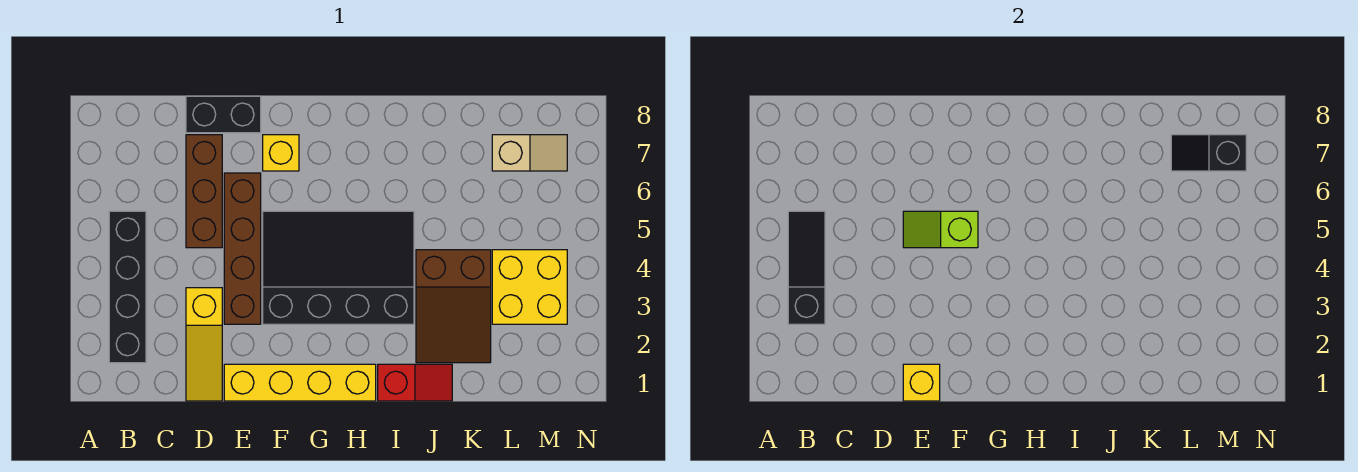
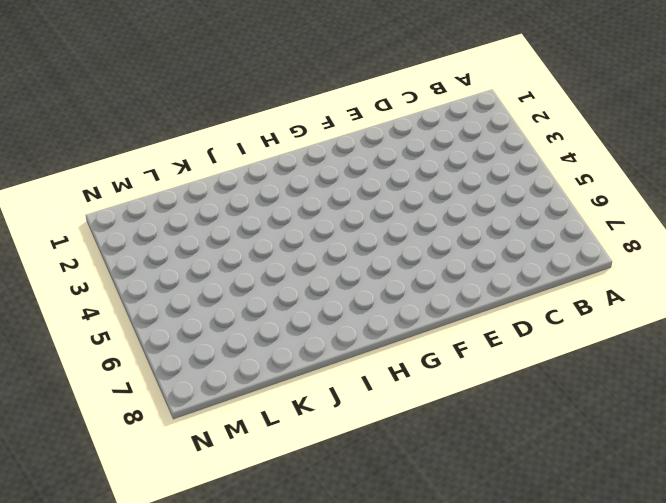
none -> black 1x4 brick [109,211,146,363]
none -> yellow 1x3 slope [186,288,222,401]
none -> brown 1x3 brick [186,135,222,248]

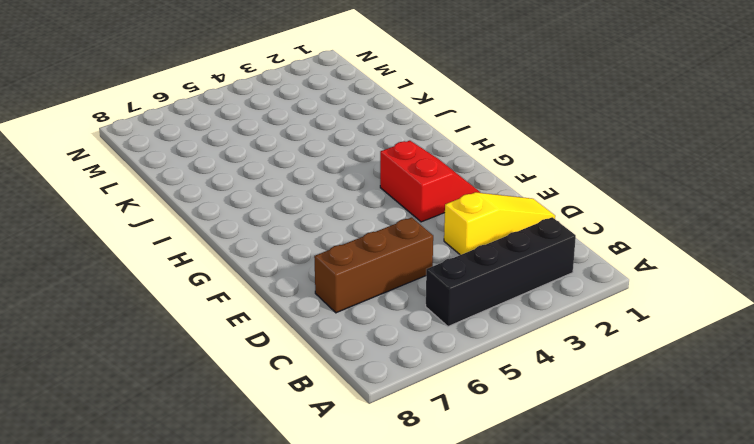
red 2x2 slope [380,141,480,222] -> black 3x4 slope [263,211,414,324]
none -> black 1x2 brick [186,96,261,133]
none -> yellow 1x4 brick [224,364,376,401]
none -> brown 1x4 brick [224,173,261,324]

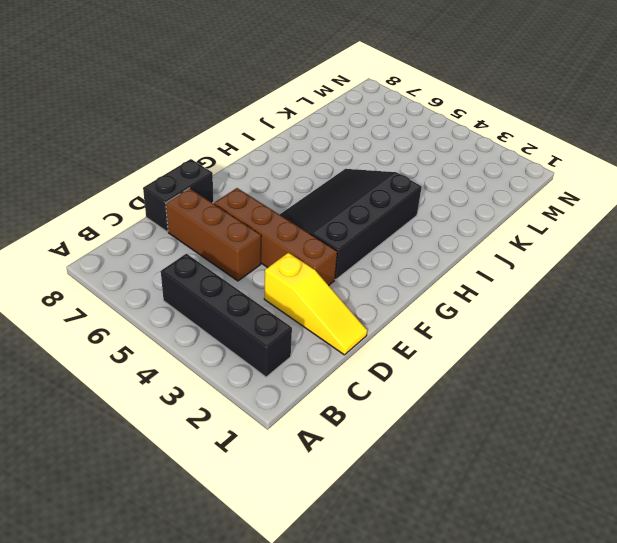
none -> yellow 1x4 brick [224,364,376,401]
none -> yellow 1x1 brick [263,135,299,171]
none -> red 1x2 slope [378,364,452,401]

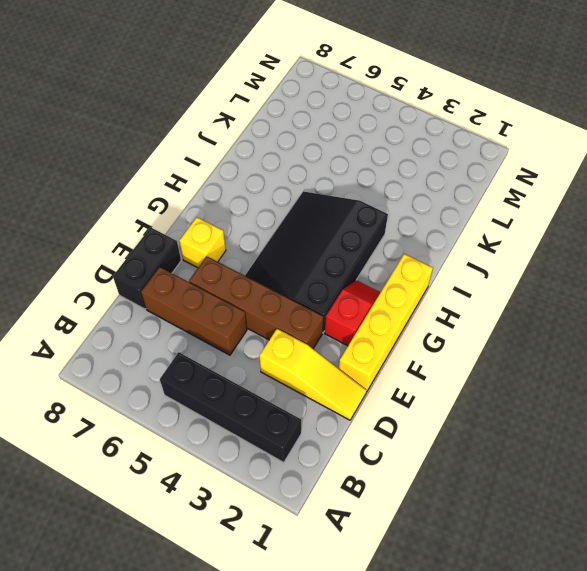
red 1x2 slope [325,280,381,346] -> red 1x2 slope moved to [378,364,452,401]
none -> brown 2x3 slope [416,250,491,363]
none -> yellow 2x2 brick [492,250,567,324]
none -> tan 1x2 slope [492,135,567,171]

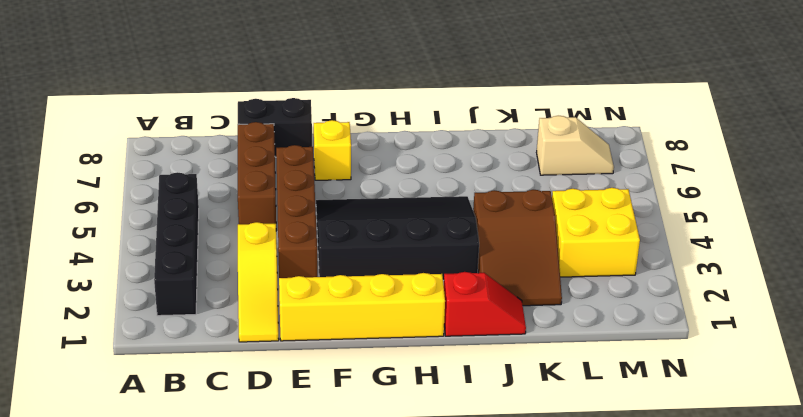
none -> black 1x3 slope [788,211,825,324]
none -> yellow 1x1 brick [903,364,940,401]
none -> lime 1x2 slope [903,211,978,248]

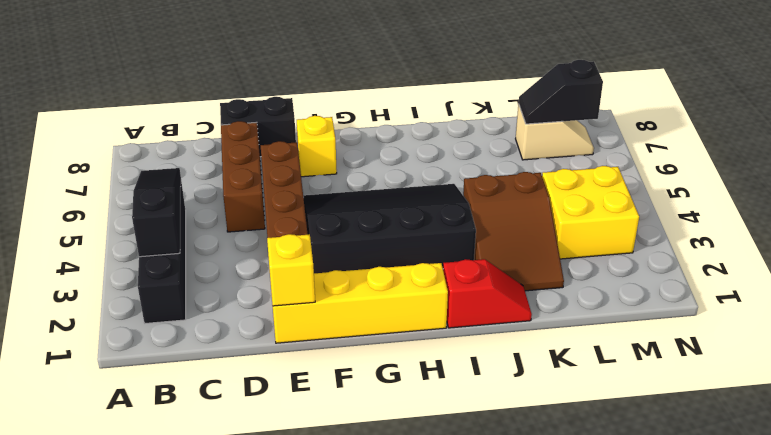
none -> yellow 1x3 slope [186,288,222,401]
none -> lime 1x2 slope [903,211,978,248]

